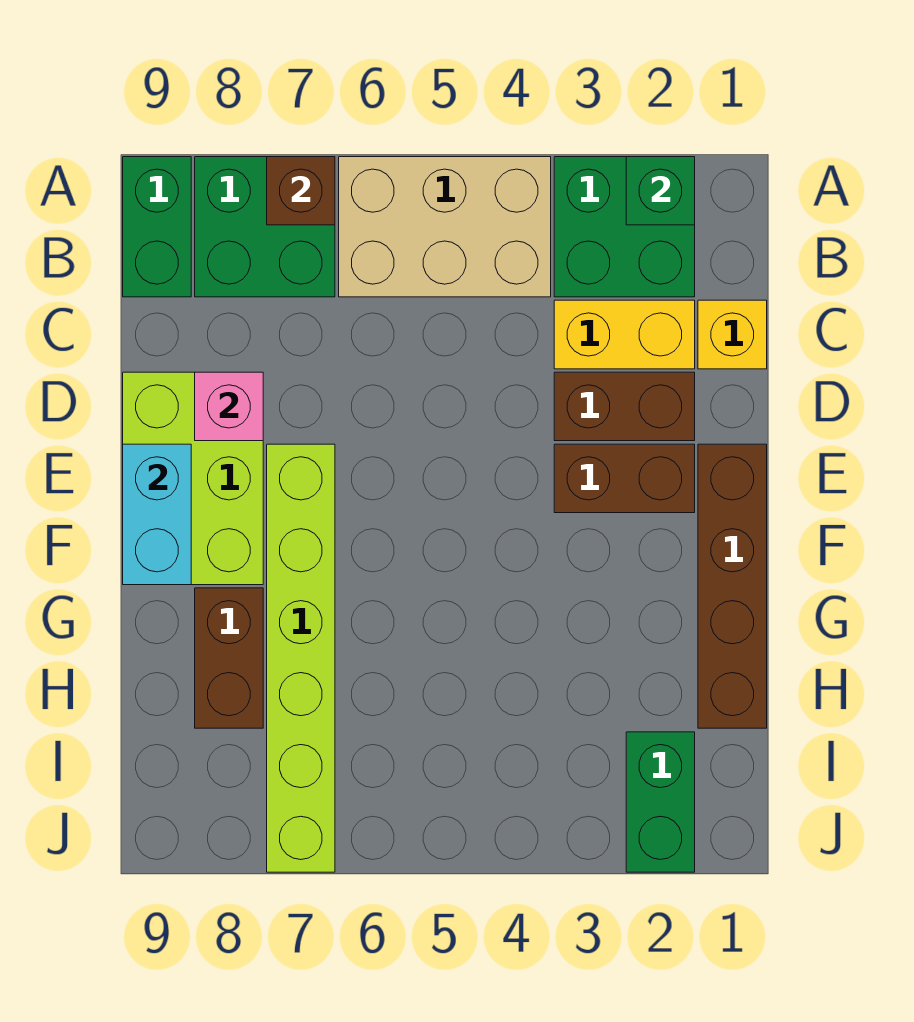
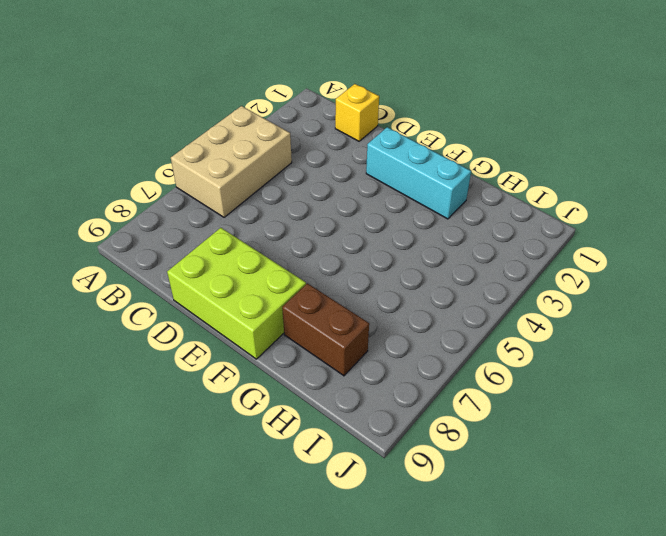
cyan 1x3 brick [366,127,471,219] -> brown 1x2 brick [554,444,695,513]
none -> green 2x2 brick [554,157,695,297]
none -> green 2x2 brick [195,157,335,297]
none -> green 1x2 brick [123,157,191,297]

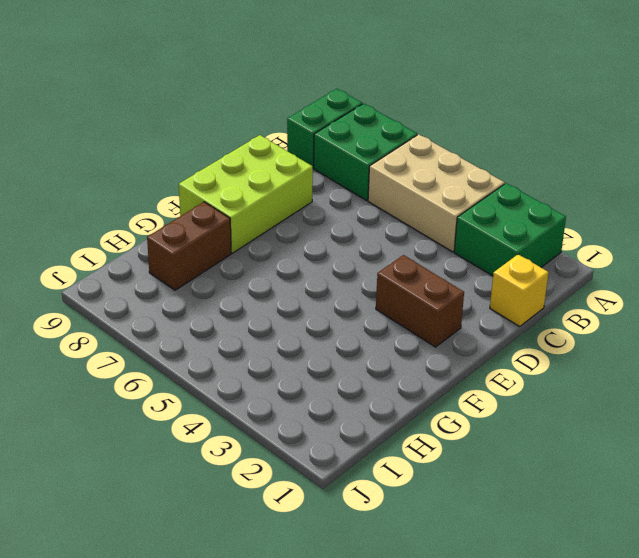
none -> yellow 1x2 brick [554,300,695,369]
none -> brown 1x2 brick [554,372,695,441]
none -> brown 1x4 brick [698,444,767,728]

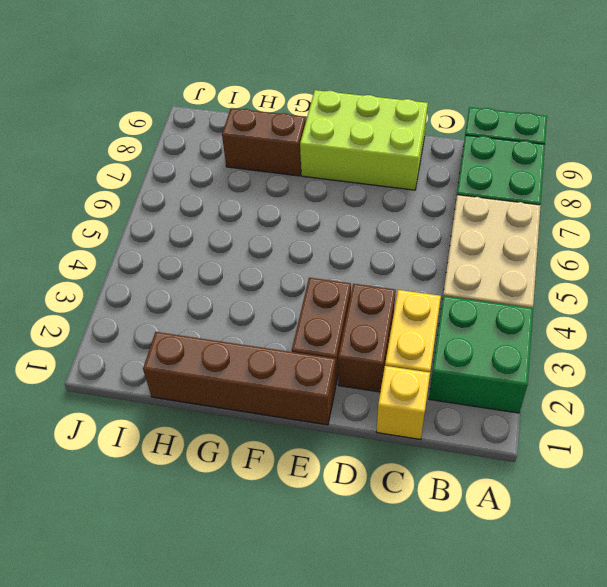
none -> lime 1x6 brick [267,444,335,872]
none -> green 1x2 brick [626,732,695,872]
none -> green 1x1 brick [626,157,695,225]

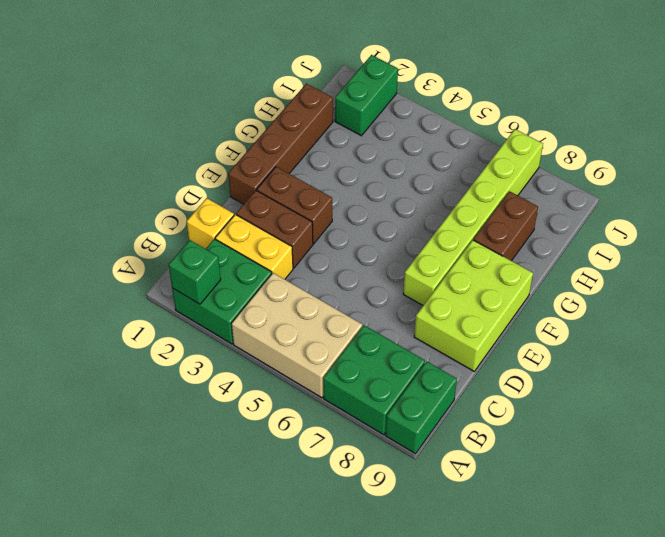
none -> brown 1x1 brick [267,157,335,225]
none -> pink 1x1 brick [195,372,263,441]
none -> cyan 1x2 brick [123,444,191,585]

